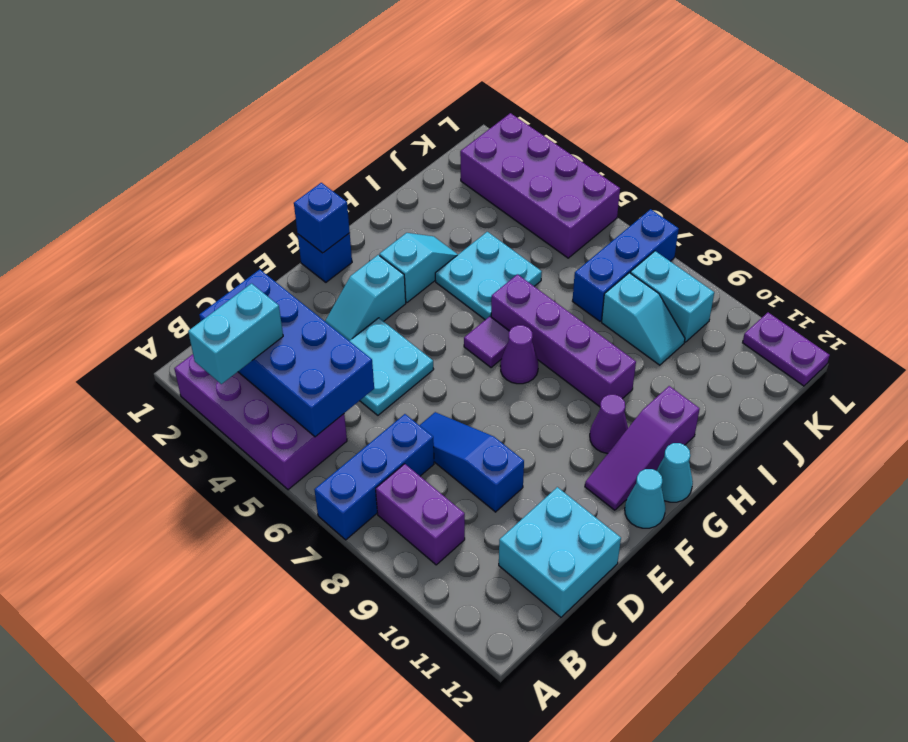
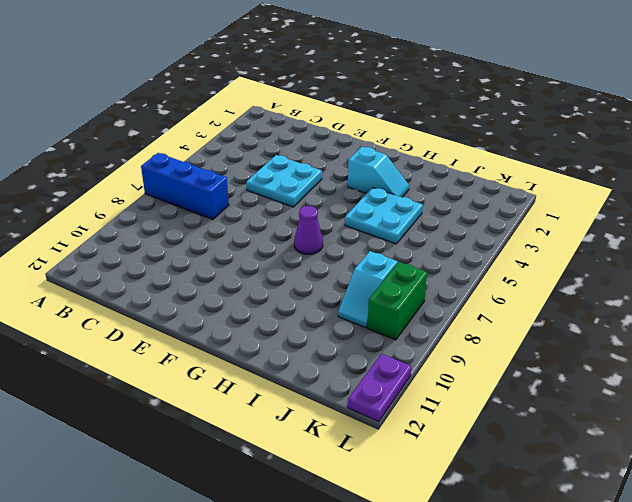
green 1x2 brick [367,262,427,340] -> cyan 1x2 brick [630,251,714,342]
none -> purple 2x4 brick [174,354,347,490]
none -> purple 1x2 brick [376,464,465,565]
none -> cyan 2x2 brick [499,487,621,617]

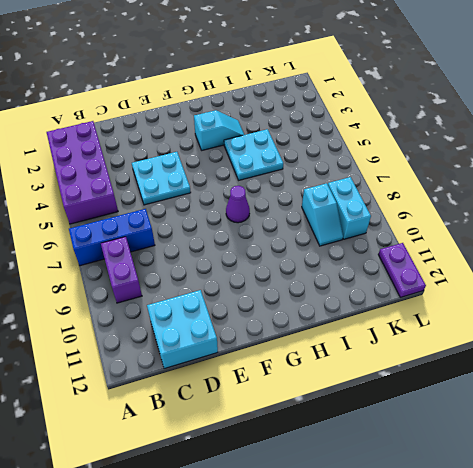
none -> blue 1x3 slope [419,412,524,512]
none -> cyan 1x2 slope [325,255,406,341]
none -> blue 1x1 brick [298,233,352,282]

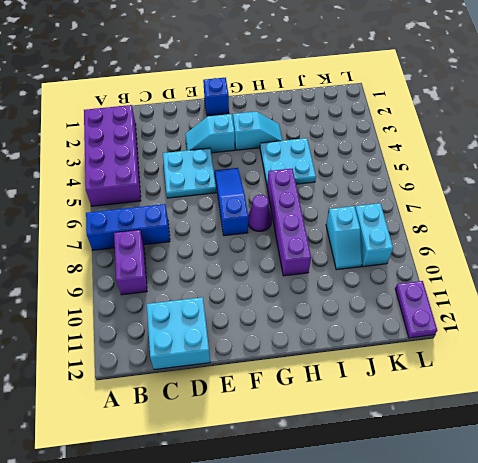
blue 1x3 slope [215,168,248,236] -> blue 1x3 slope moved to [419,412,524,512]
none -> purple 1x3 slope [585,386,700,510]
none -> cyan 1x1 cone [625,469,666,528]
none -> purple 1x1 tile [464,316,509,368]

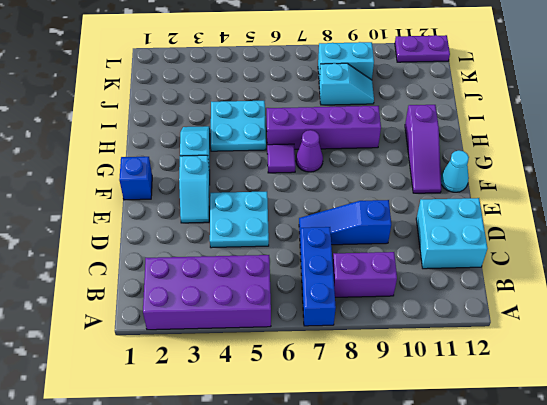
none -> purple 1x1 cone [590,395,628,454]
none -> cyan 1x1 cone [656,443,693,502]
none -> blue 1x3 brick [573,209,679,321]

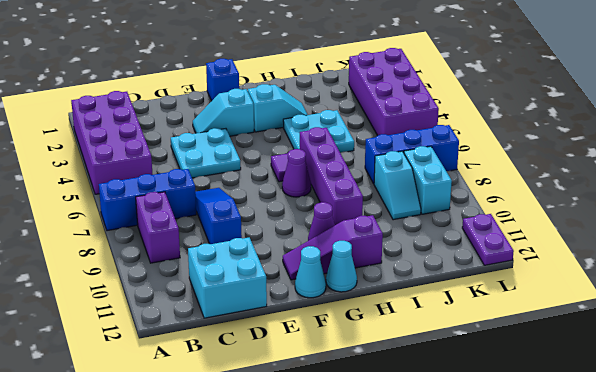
none -> blue 2x4 brick [199,269,374,437]
none -> blue 1x1 brick [294,183,350,253]
none -> cyan 1x2 brick [188,284,283,384]

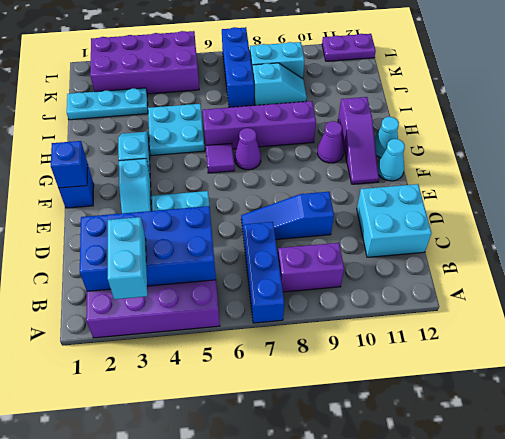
cyan 1x3 plate [67,88,148,120] -> none

